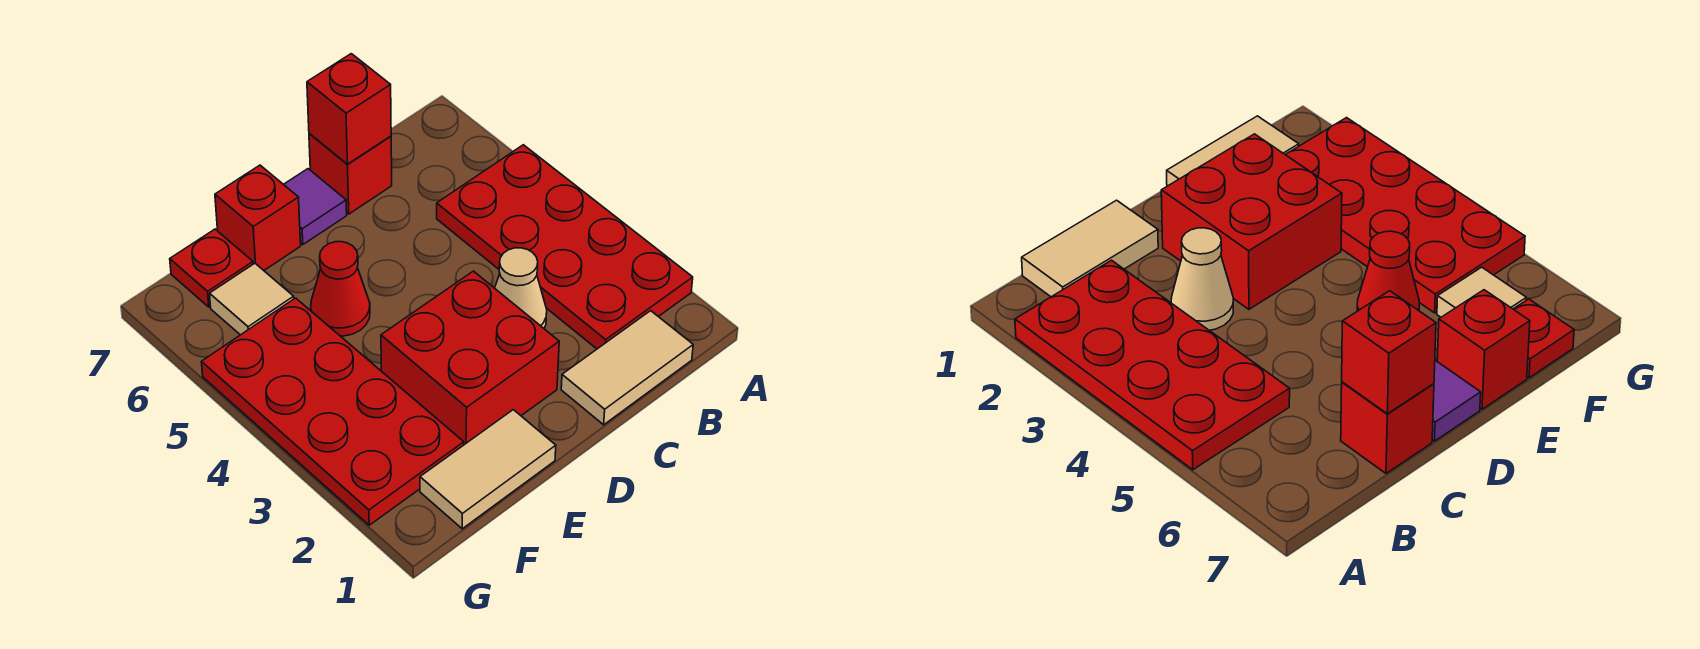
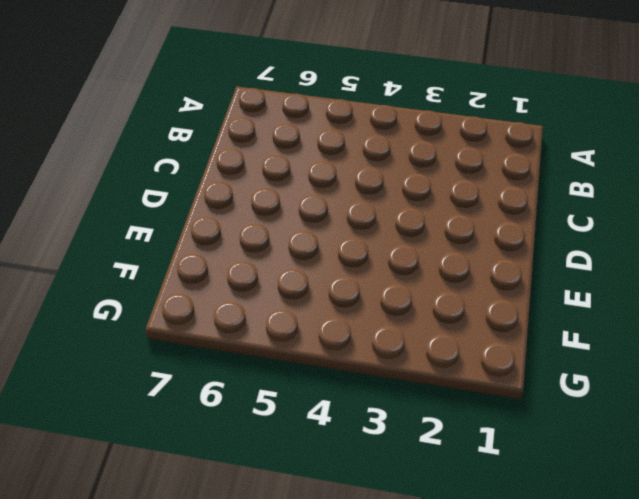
none -> red 2x4 plate [437,145,693,349]
none -> tan 1x2 tile [561,311,693,425]
none -> tan 1x1 cone [495,248,547,328]

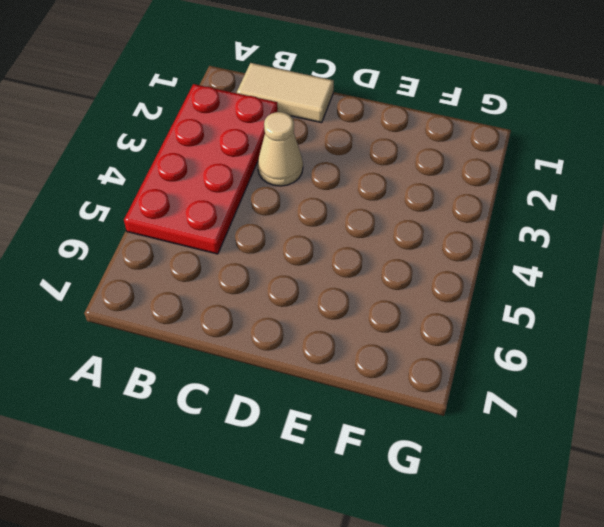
none -> red 1x1 brick [309,133,392,214]
none -> red 2x2 brick [381,271,559,445]
none -> purple 1x1 tile [284,169,347,245]

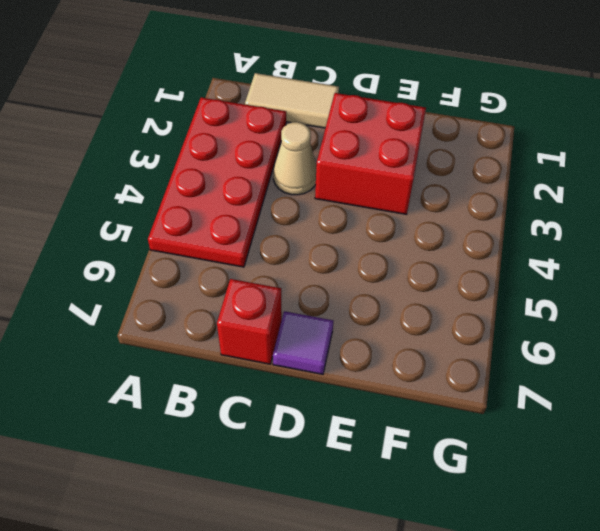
none -> tan 1x2 tile [420,410,556,529]
none -> red 1x1 cone [311,242,370,336]
none -> red 1x1 brick [215,165,301,270]

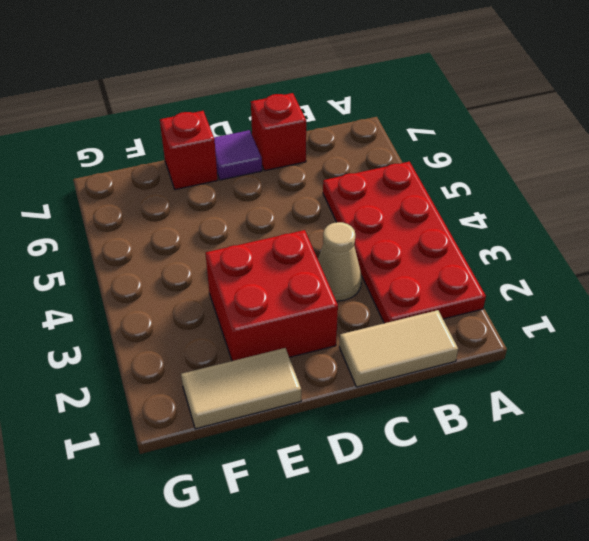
none -> red 1x1 cone [311,242,370,336]
none -> red 2x4 plate [202,298,464,525]
none -> tan 1x1 tile [210,263,294,335]

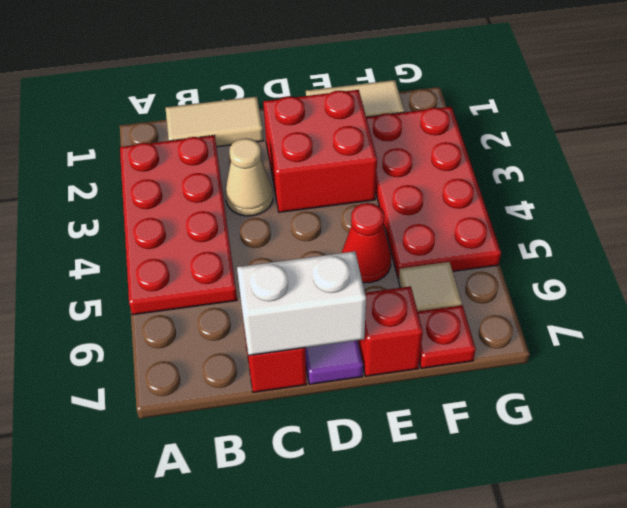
white 1x2 brick [237,251,366,356] -> red 1x1 brick [307,54,391,164]

